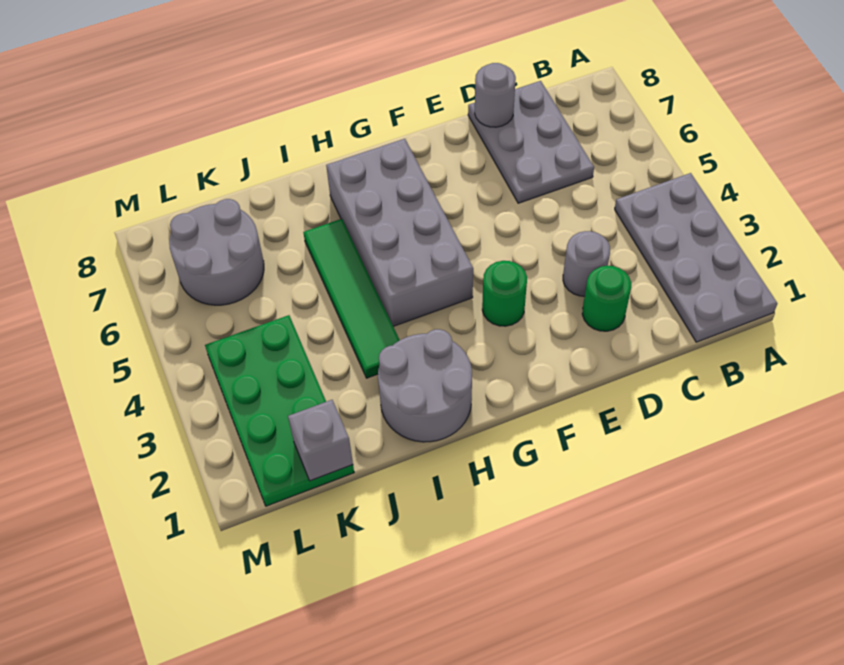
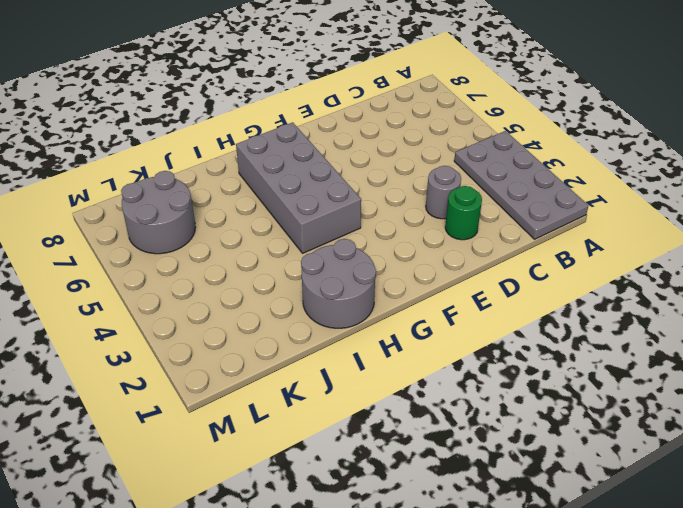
none -> grey 2x3 plate [468,81,594,203]
none -> green 1x1 round brick [482,261,527,326]
none -> green 1x4 tile [303,219,400,378]

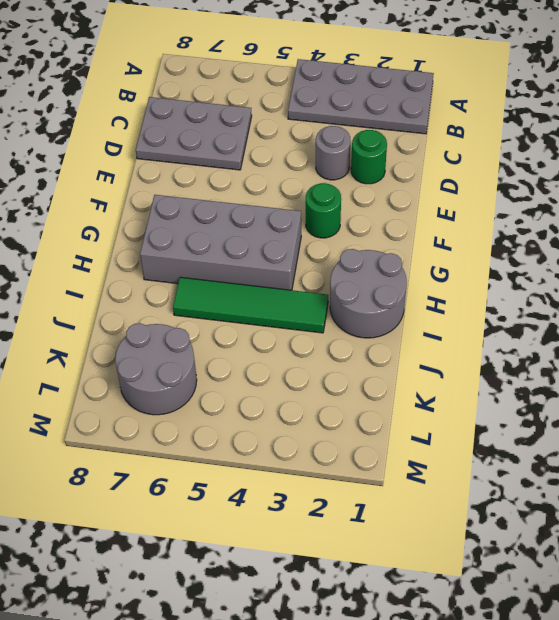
none -> green 2x4 plate [205,315,354,506]
none -> grey 1x1 round brick [475,63,516,127]
none -> grey 1x1 brick [288,400,353,481]

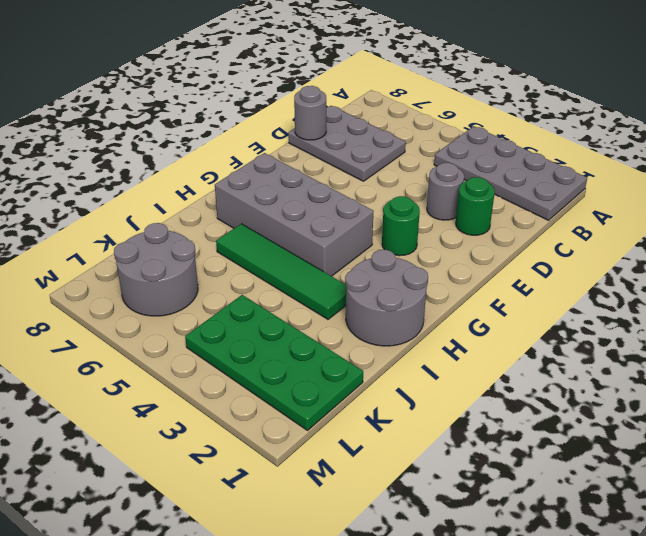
none -> grey 1x1 brick [288,400,353,481]

